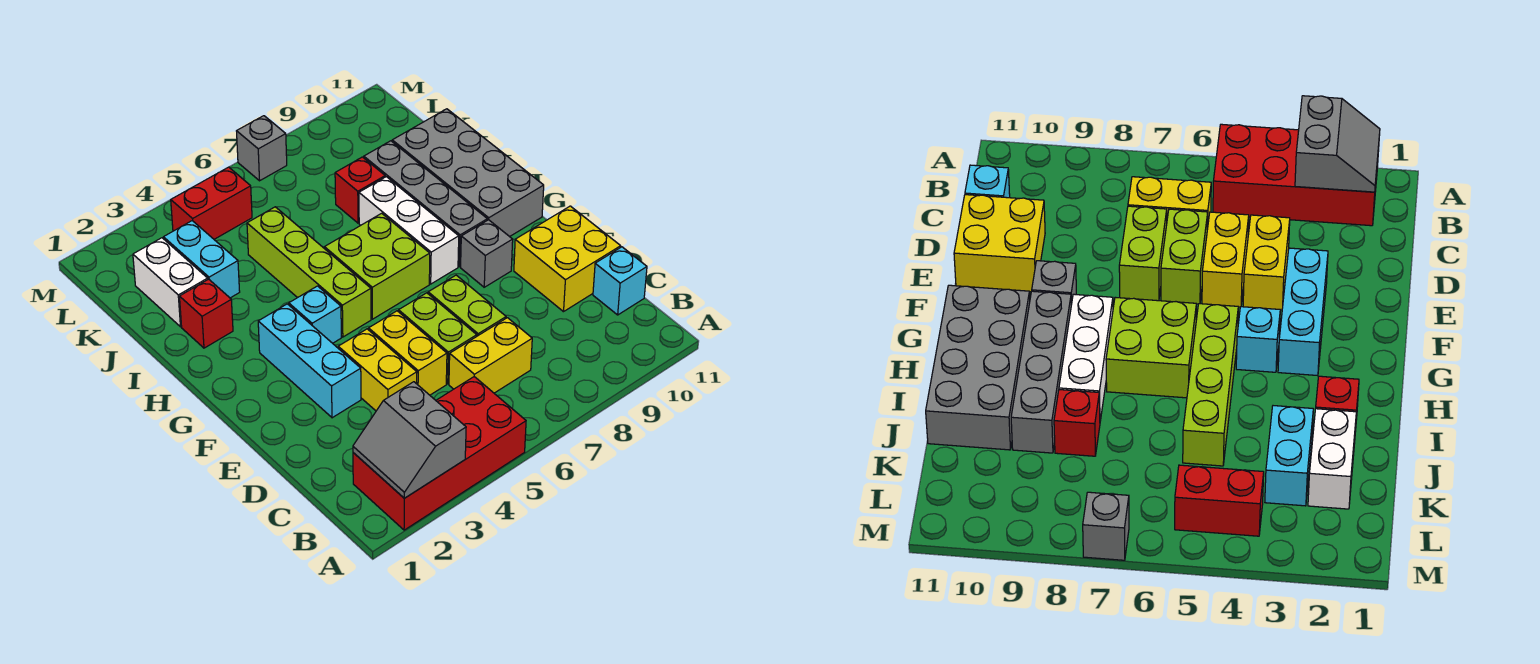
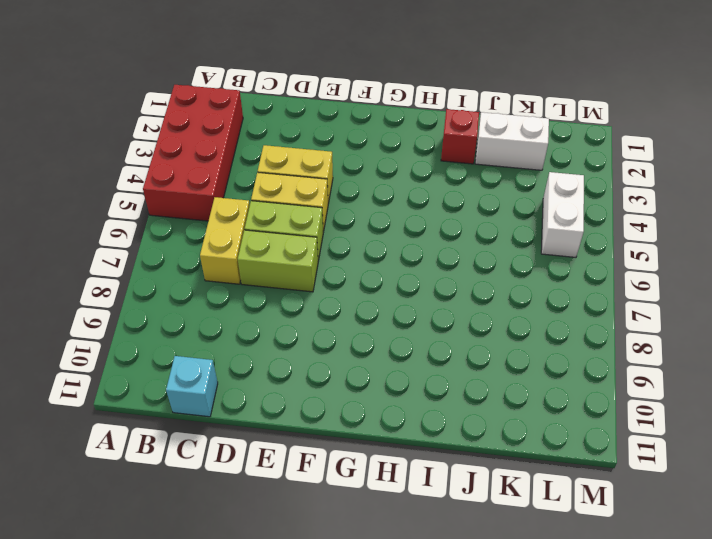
white 1x2 brick [541,172,584,257] -> red 1x2 brick [171,167,252,239]
none -> yellow 2x2 brick [514,206,621,312]
none -> cyan 1x3 brick [258,304,361,418]
none -> grey 1x1 brick [461,220,513,287]

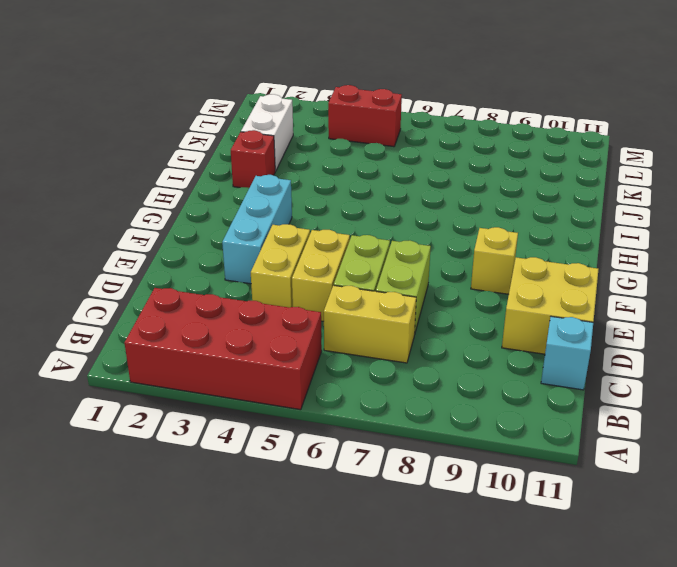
yellow 1x1 brick [471,227,518,294] -> grey 1x1 brick [461,220,513,287]
none -> cyan 1x1 brick [289,286,341,343]
none -> lime 1x4 brick [247,207,371,337]
none -> lime 2x2 brick [324,213,430,319]

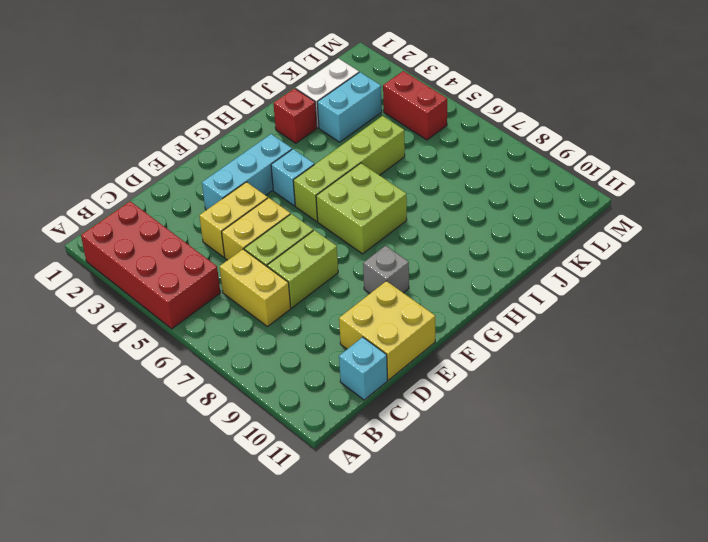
none -> white 1x3 brick [359,177,459,284]
none -> grey 1x4 brick [364,141,487,267]
none -> grey 2x4 brick [392,109,544,237]

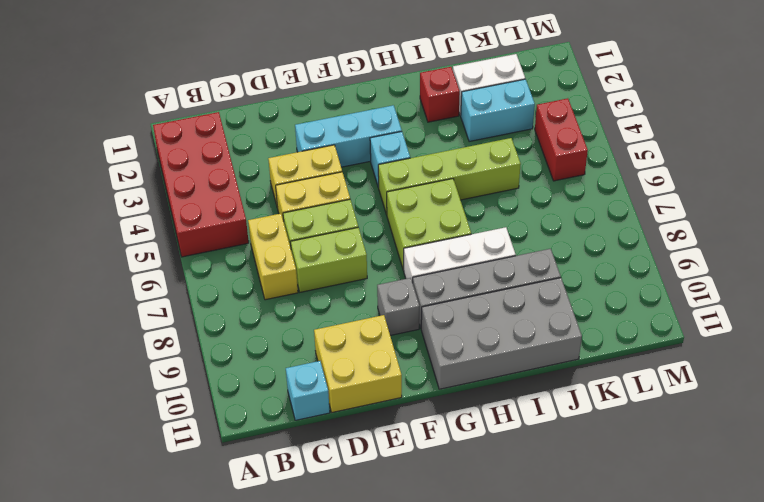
none -> red 1x1 brick [335,157,385,223]
none -> grey 1x1 brick [237,116,287,181]
none -> grey 2x2 slope [353,382,466,498]

